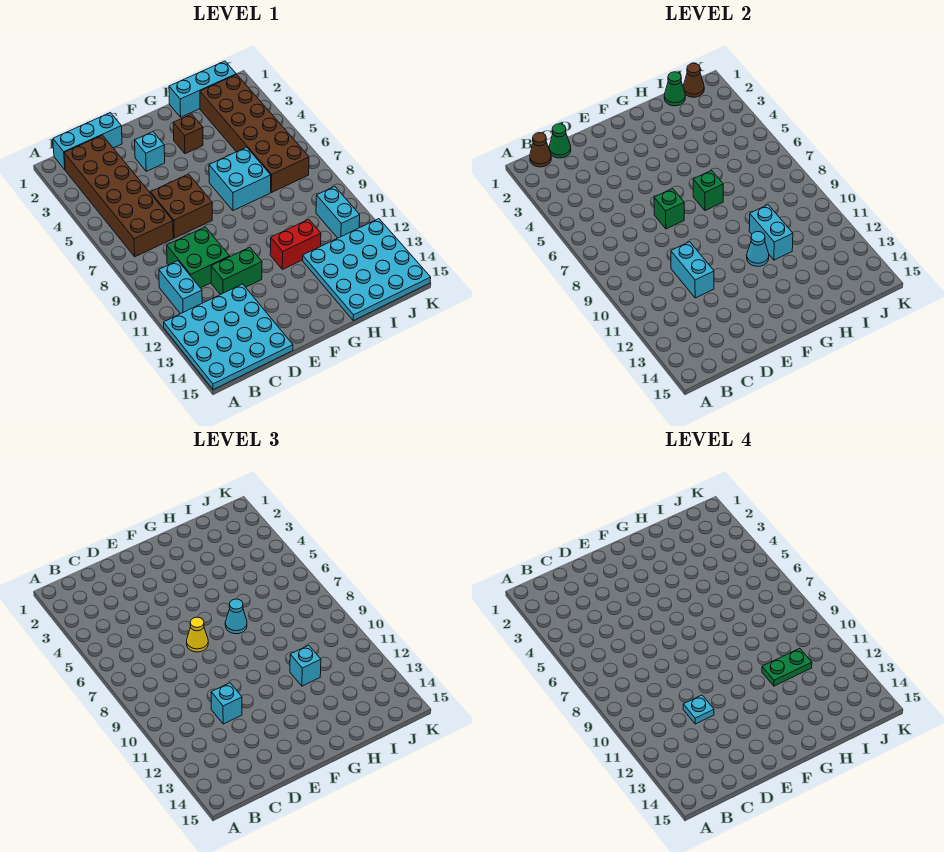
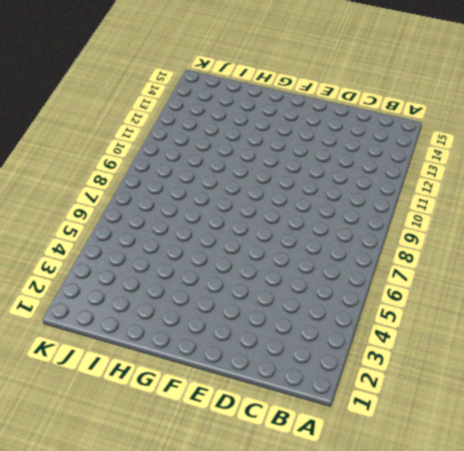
none -> cyan 4x4 plate [164,284,293,390]
none -> cyan 1x3 brick [53,113,122,170]
none -> brown 2x6 brick [64,135,173,257]
none -> cyan 1x2 brick [159,261,202,314]

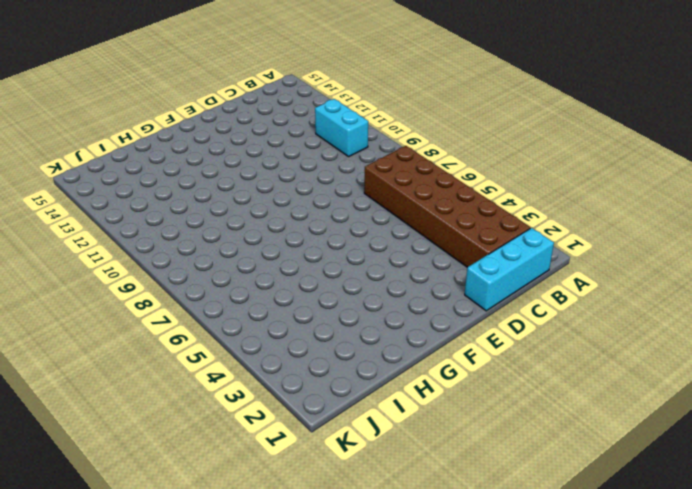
none -> cyan 4x4 plate [164,284,293,390]
none -> green 2x2 brick [167,227,230,288]
none -> brown 2x2 brick [150,174,212,238]
none -> green 1x2 brick [211,247,262,295]

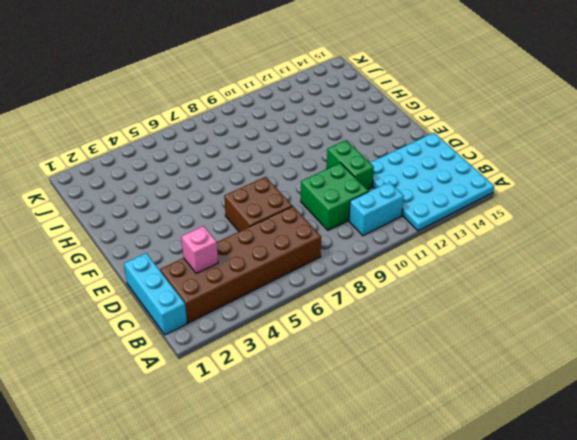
pink 1x1 brick [181,226,218,273] -> none
none -> cyan 1x1 brick [135,132,165,171]
none -> brown 1x1 brick [173,114,203,154]
none -> cyan 2x2 brick [209,147,271,211]
none -> red 1x2 brick [270,219,321,269]

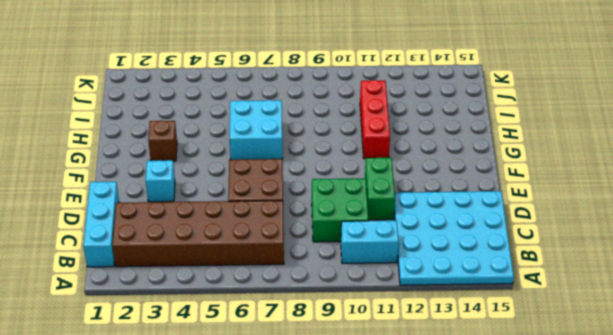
red 1x3 brick [360,80,390,159] -> red 1x2 brick [270,219,321,269]
none -> cyan 1x3 brick [169,61,236,117]
none -> cyan 4x4 plate [303,219,431,321]
none -> brown 2x6 brick [200,74,309,193]
none -> cyan 1x2 brick [316,186,360,238]

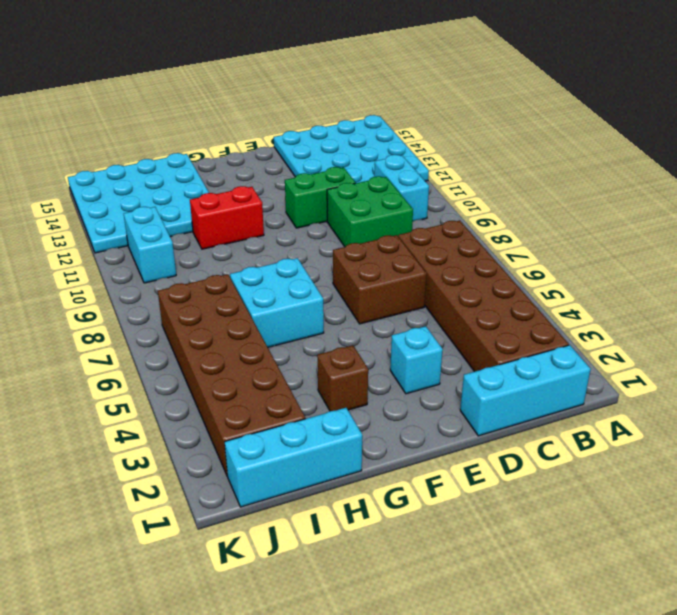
none -> brown 1x1 cone [530,133,551,167]
none -> green 1x1 cone [549,124,571,158]
none -> cyan 1x2 brick [671,242,714,298]
none -> green 1x1 brick [654,189,684,229]

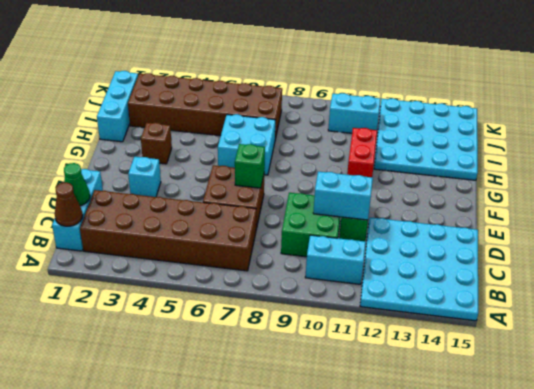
none -> green 1x1 brick [693,170,723,211]
none -> cyan 1x1 cone [747,232,769,266]
none -> cyan 1x2 brick [749,205,793,260]
none -> green 1x1 cone [664,72,685,106]

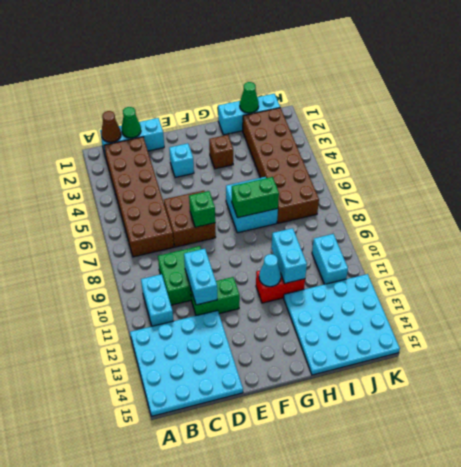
green 1x2 brick [232,177,279,218] -> green 1x1 brick [693,170,723,211]
none -> brown 1x1 cone [683,63,704,97]
none -> cyan 1x1 brick [211,683,242,724]
none -> yellow 1x1 cone [187,617,208,652]
none -> cyan 1x1 cone [225,599,247,634]

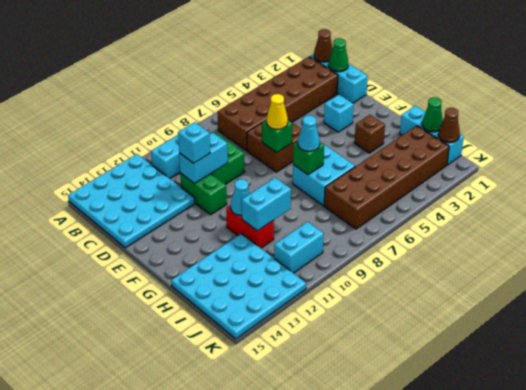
none -> cyan 1x1 brick [290,645,321,686]
none -> cyan 1x1 plate [683,695,714,724]
none -> green 1x2 plate [762,648,812,686]

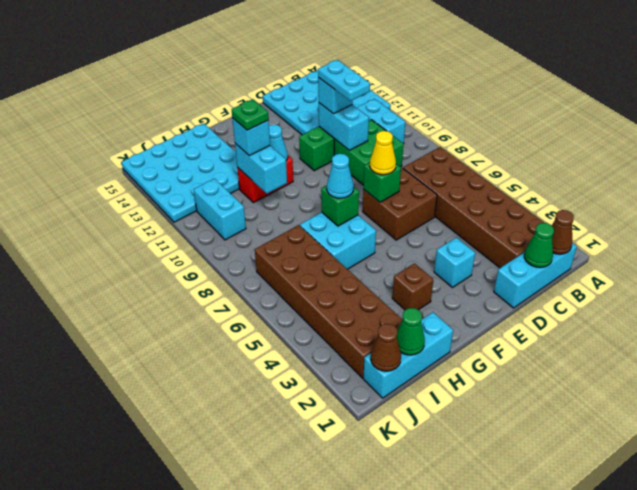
cyan 1x2 plate [318,60,370,101] -> cyan 1x1 plate [683,695,714,724]
green 1x1 plate [232,99,269,130] -> green 1x2 plate [762,648,812,686]

